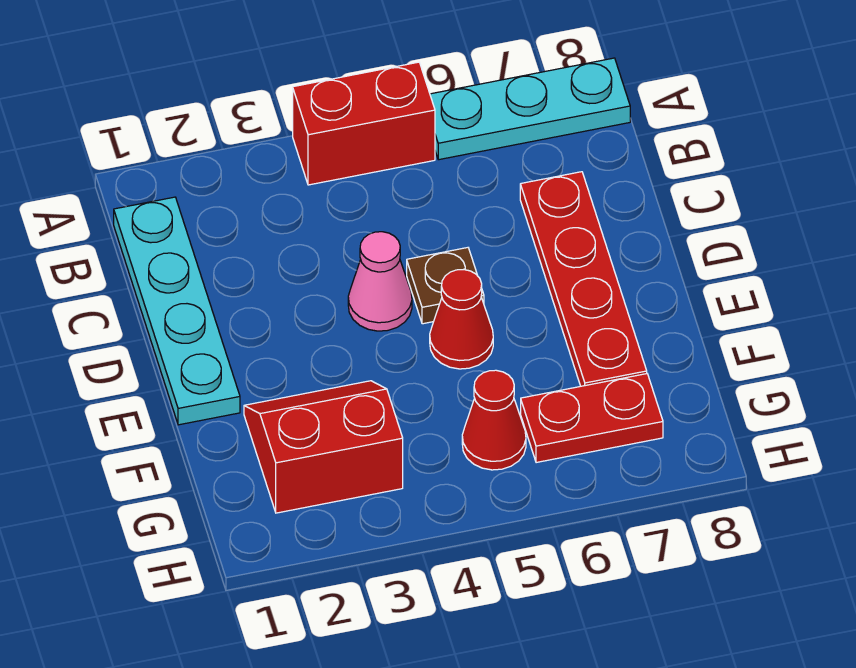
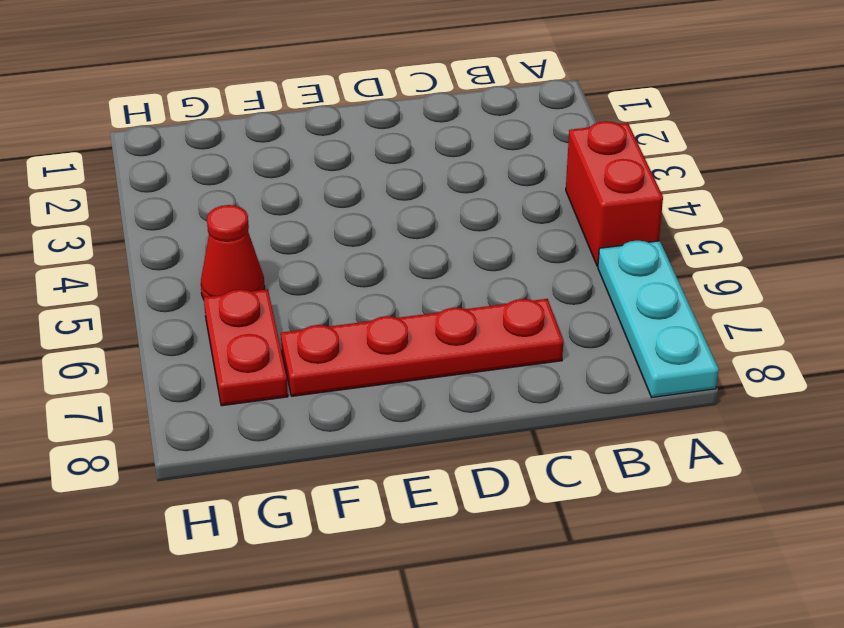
none -> cyan 1x4 plate [114,197,240,425]
none -> pink 1x1 cone [348,232,412,331]

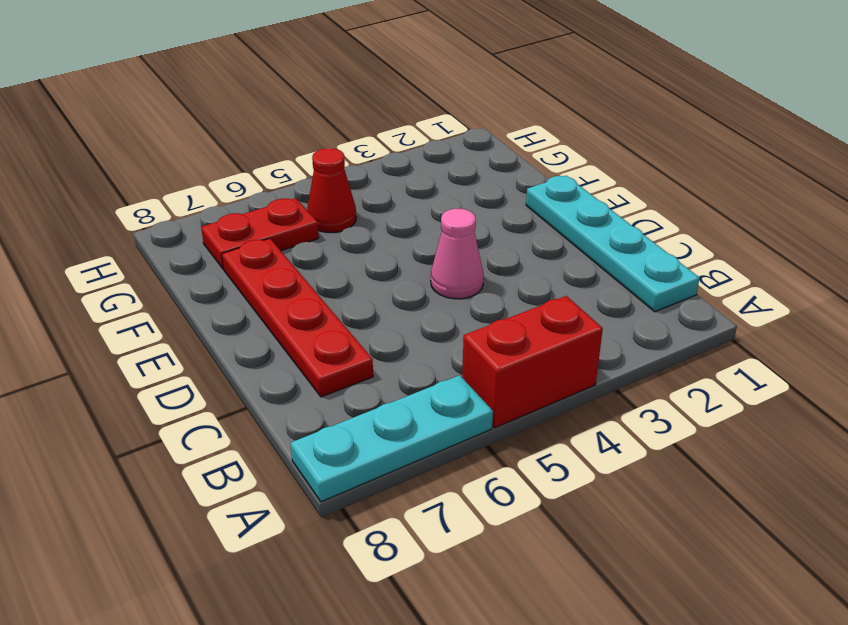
none -> brown 1x1 plate [407,248,484,324]
none -> red 1x1 cone [430,270,493,369]

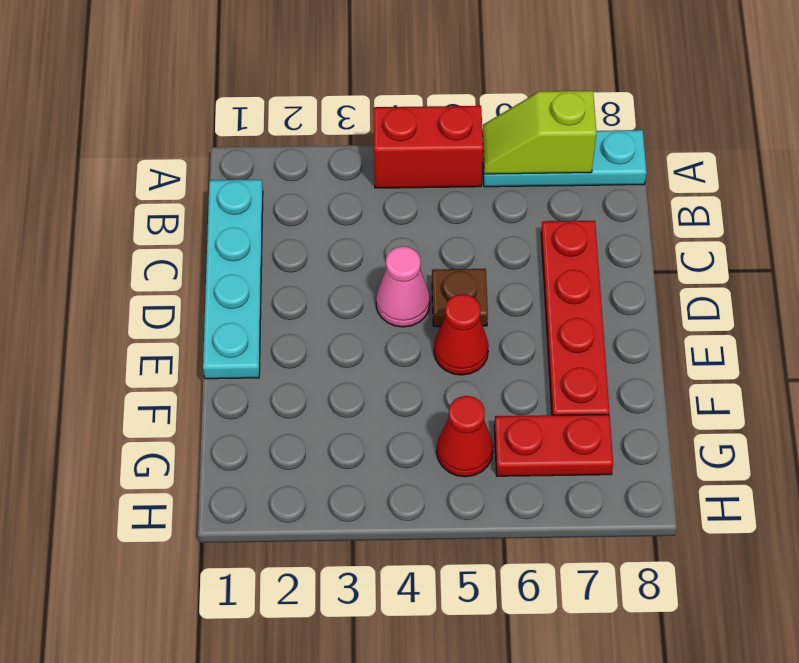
lime 1x2 slope [483,91,597,174] -> none
none -> red 2x2 slope [244,381,403,513]

